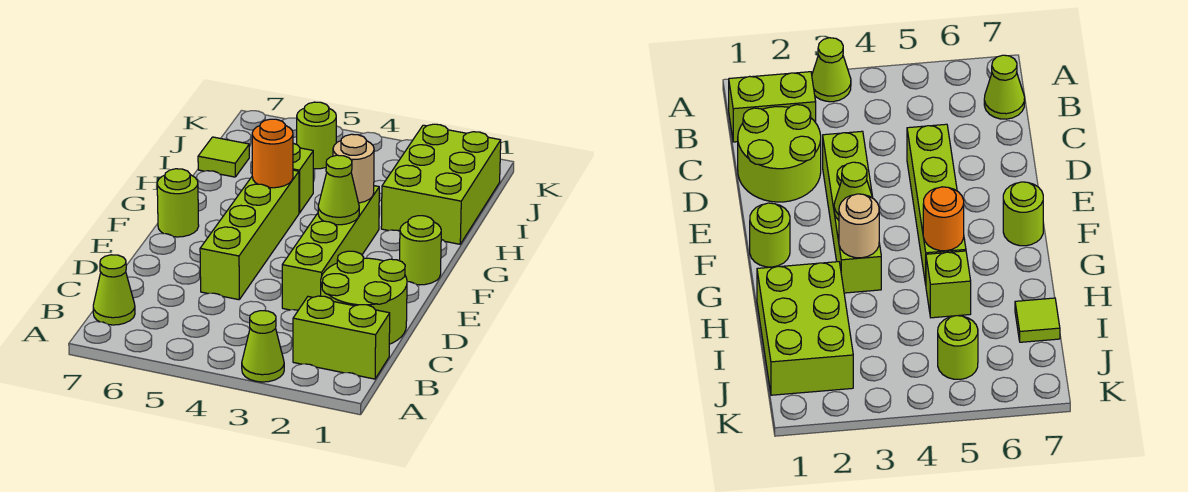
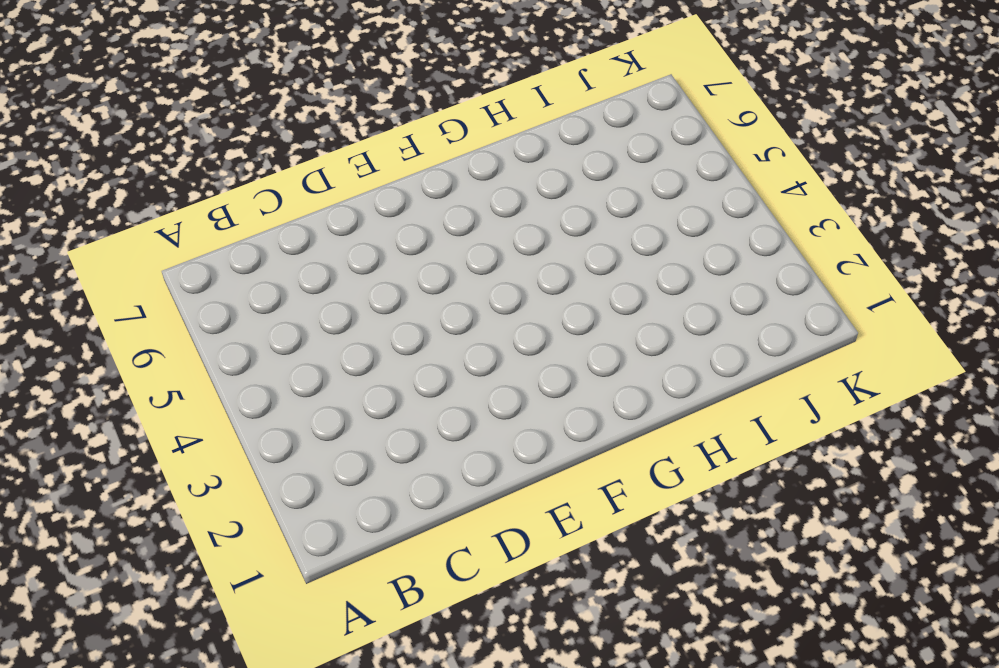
none -> lime 1x1 cone [242,311,284,382]
none -> lime 1x2 brick [293,296,390,379]
none -> lime 1x1 cone [93,255,135,325]

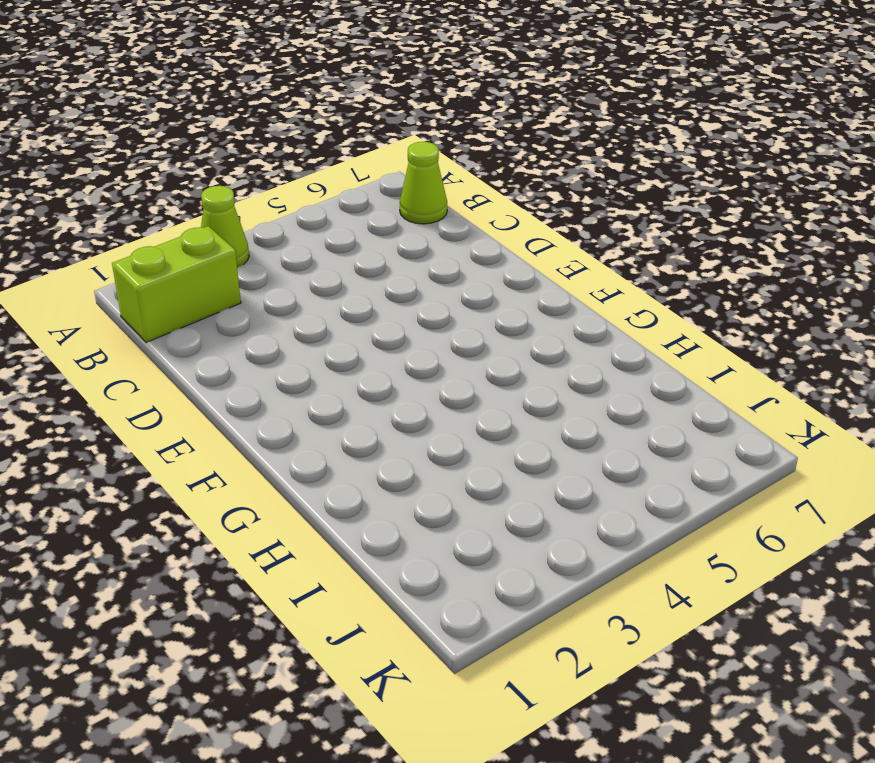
none -> lime 2x2 round brick [321,251,407,344]
none -> lime 1x4 brick [282,186,379,310]
none -> lime 1x4 brick [200,170,299,300]

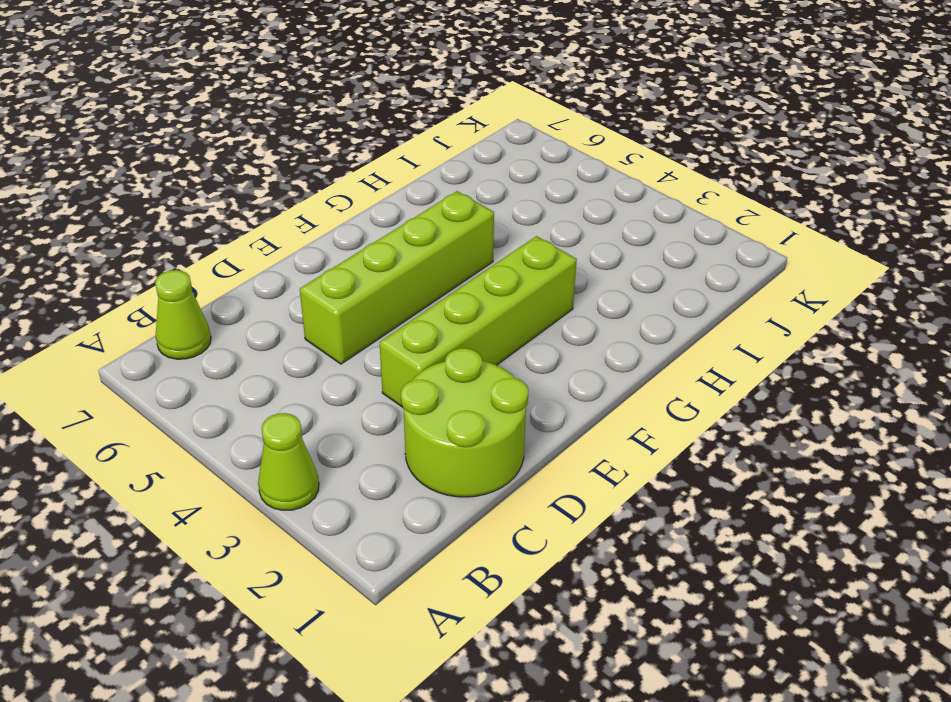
none -> lime 1x2 brick [293,296,390,379]
none -> lime 1x1 round brick [400,216,441,285]
none -> lime 1x1 round brick [157,169,199,237]

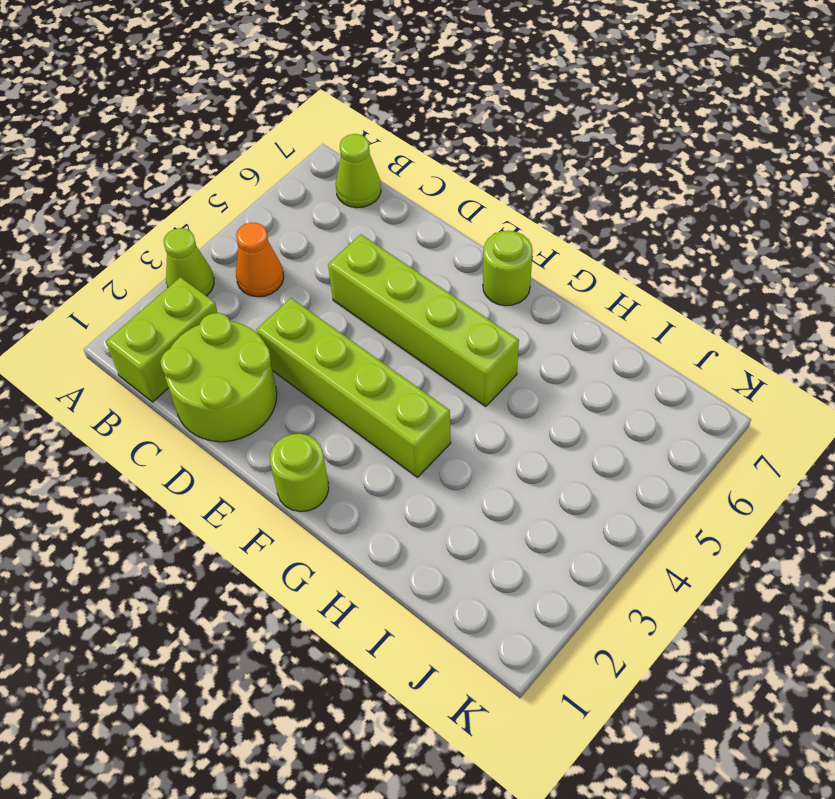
orange 1x1 cone [236,223,284,297] -> none
none -> lime 2x3 brick [381,124,501,244]
none -> lime 1x1 brick [293,143,313,213]
none -> lime 1x1 tile [198,137,249,177]

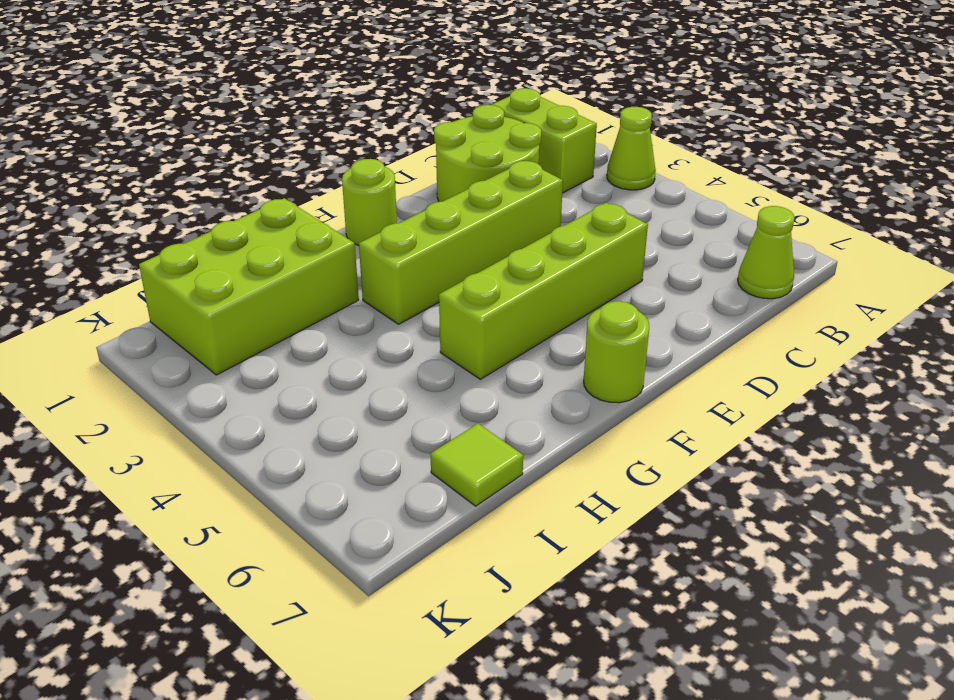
none -> lime 1x1 brick [293,143,313,213]
none -> lime 1x1 round brick [297,102,336,169]
none -> lime 1x1 cone [318,155,359,225]

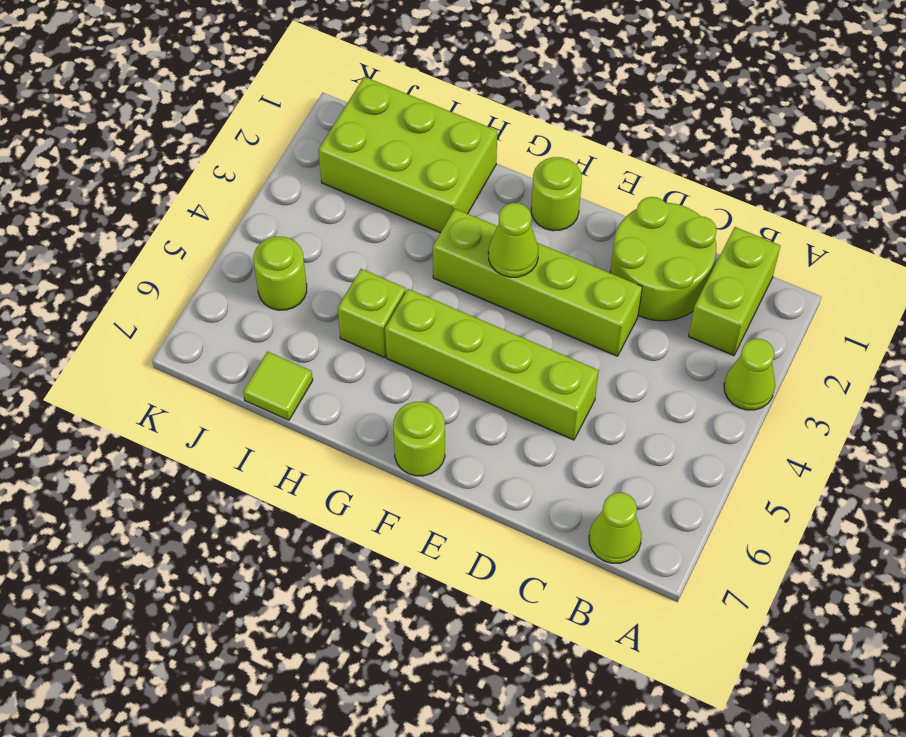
none -> tan 1x1 round brick [333,134,374,203]
none -> orange 1x1 round brick [252,119,293,188]

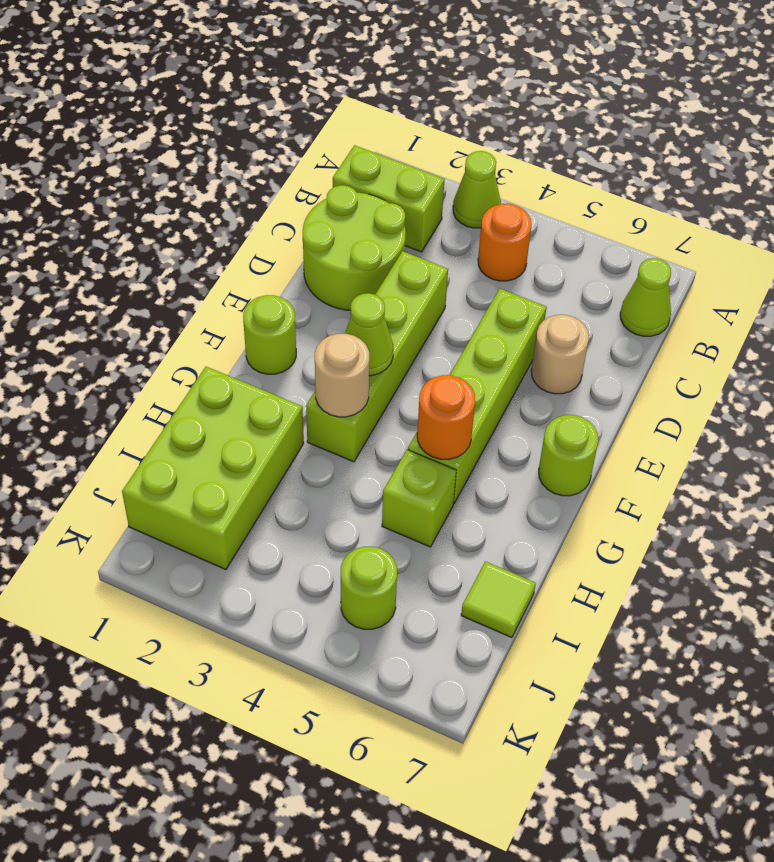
orange 1x1 round brick [478,203,531,281] -> none
tan 1x1 round brick [531,315,589,394] -> none

